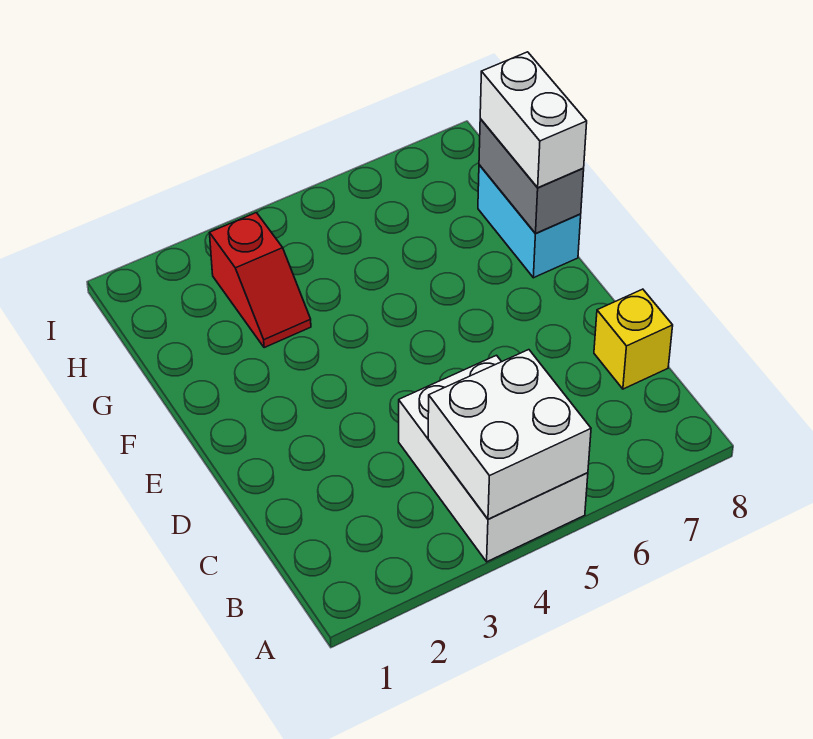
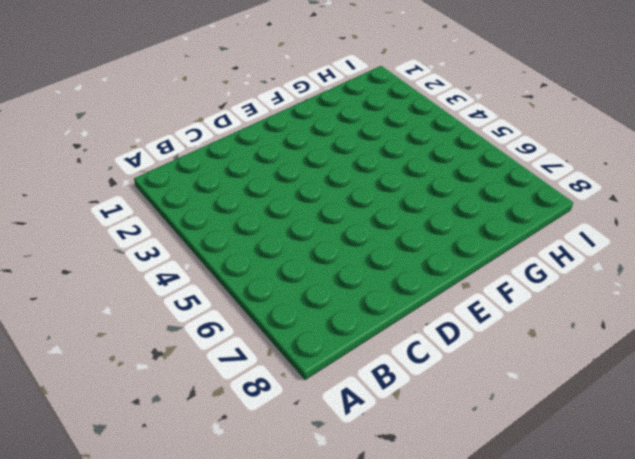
none -> white 2x3 brick [399,355,588,562]
none -> yellow 1x1 brick [594,289,673,389]

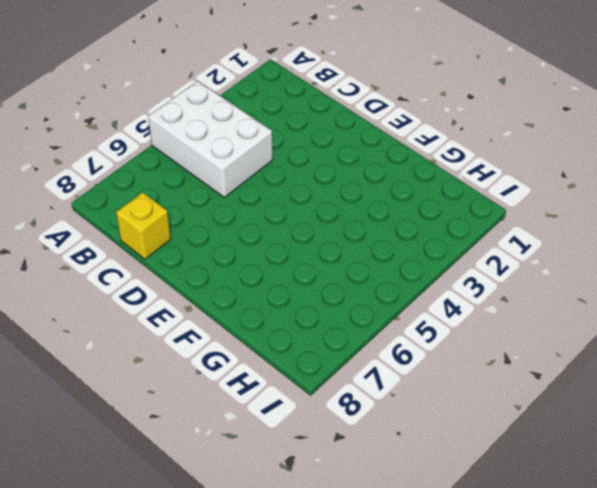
none -> cyan 1x2 brick [478,165,581,278]
none -> red 1x2 slope [210,213,311,348]

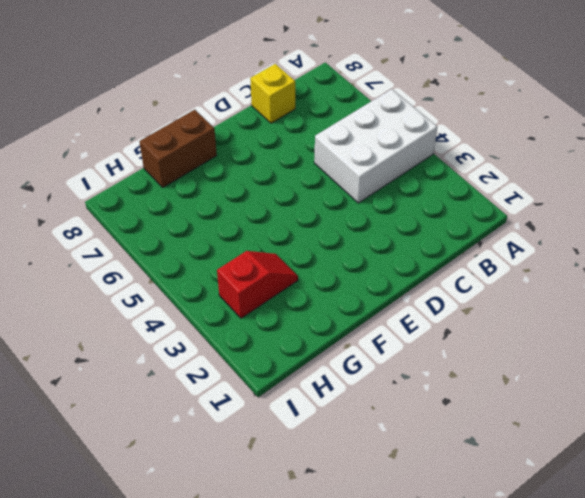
brown 1x2 brick [139,110,217,187] -> cyan 1x2 brick [478,165,581,278]
none -> white 2x2 brick [428,350,591,519]
none -> grey 1x2 brick [479,119,584,233]

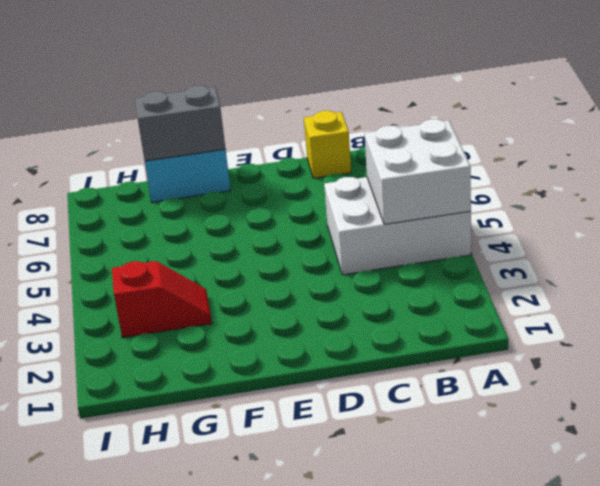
none -> white 1x2 brick [480,52,587,188]

